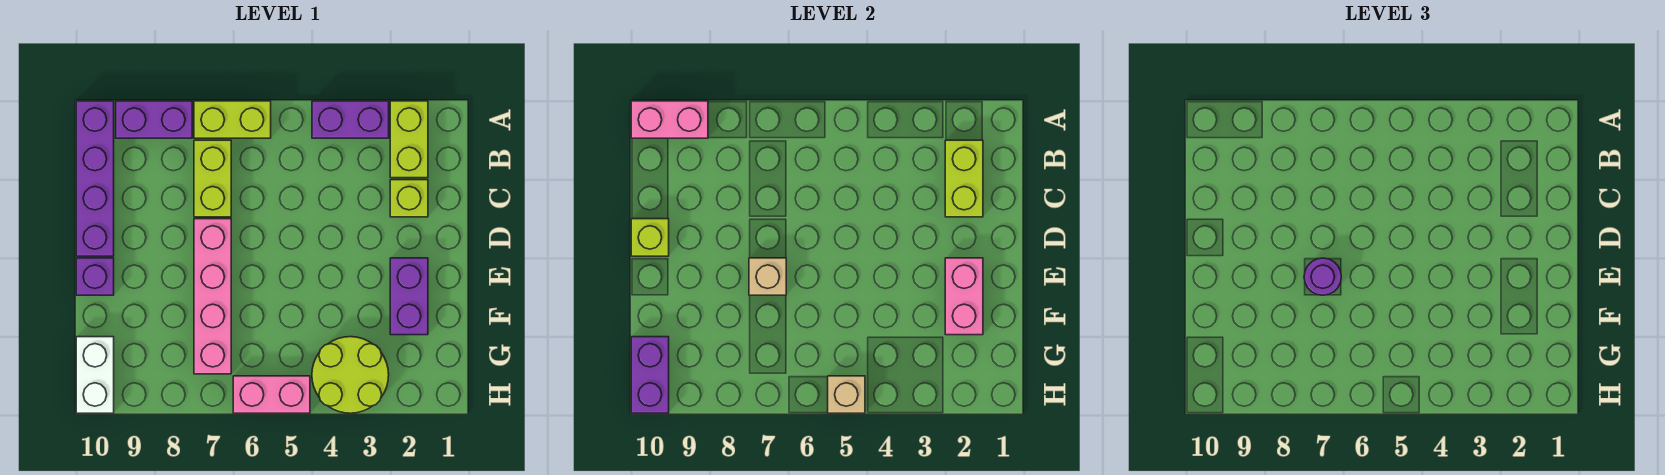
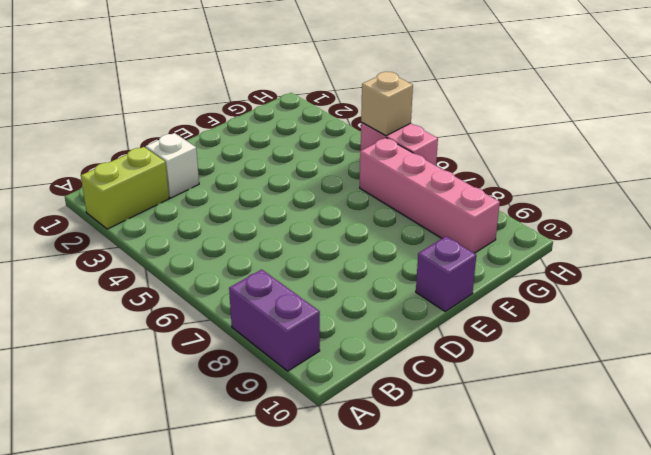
white 1x1 brick [145,133,199,198] -> lime 1x1 brick [390,180,428,217]
pink 1x4 brick [360,138,500,253] -> pink 1x4 brick turned to [194,219,231,374]
none -> purple 1x2 brick [312,101,389,138]
none -> lime 1x2 brick [194,101,271,138]
none -> purple 1x4 brick [76,101,114,256]

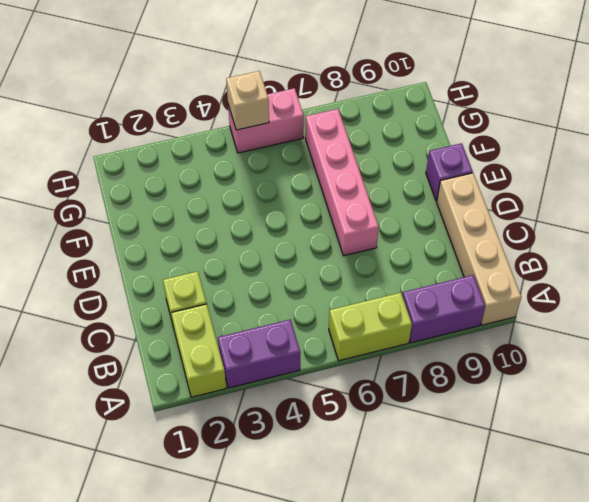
tan 1x4 brick [437,173,521,325] -> purple 1x4 brick [76,101,114,256]
none -> lime 1x2 brick [194,140,231,217]
none -> purple 1x2 brick [390,258,428,335]
none -> lime 2x2 round brick [312,337,389,413]

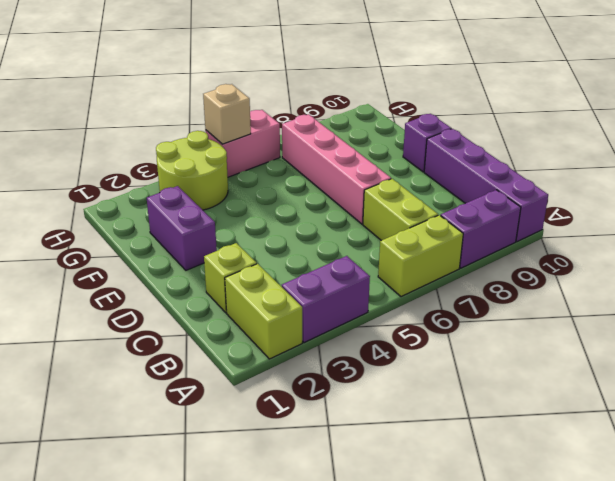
none -> white 1x2 brick [76,337,114,413]
none -> pink 1x2 brick [631,101,708,138]
none -> lime 1x2 brick [945,140,983,217]

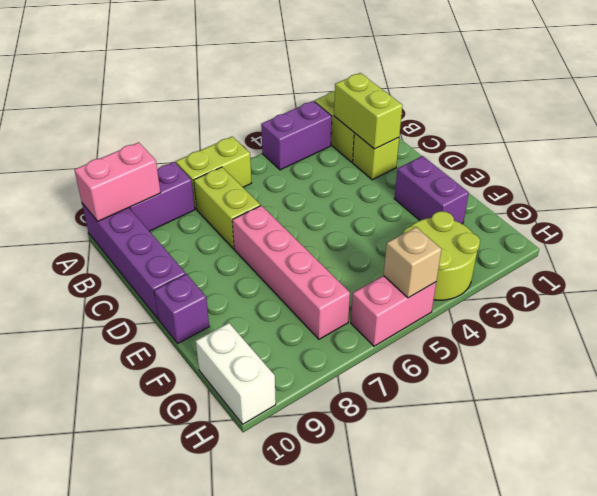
none -> lime 1x1 brick [631,219,669,256]
none -> pink 1x2 brick [945,258,983,335]
none -> tan 1x1 brick [749,258,786,295]

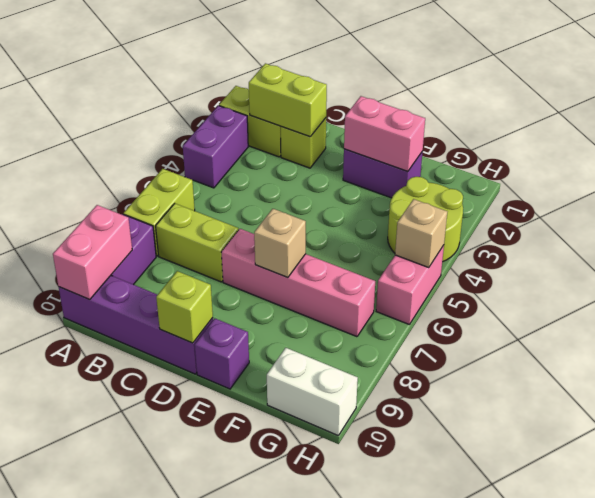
none -> purple 1x2 brick [631,337,669,413]
none -> purple 1x1 round brick [1304,258,1341,295]

